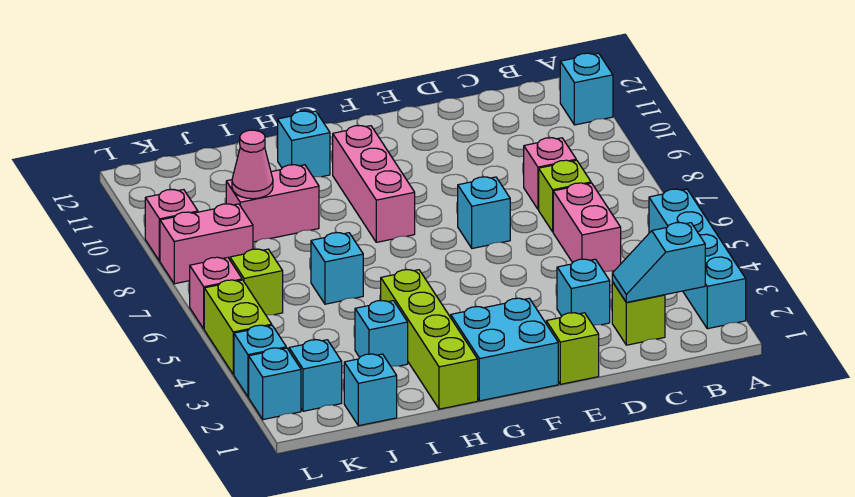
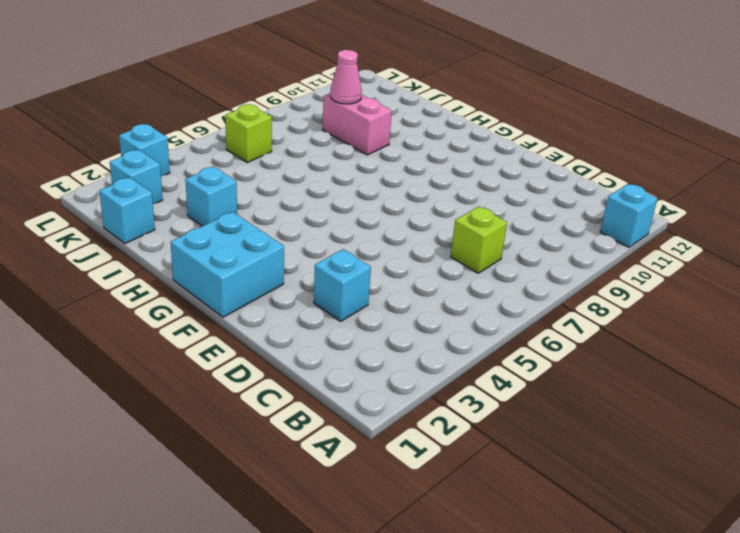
none -> cyan 1x4 brick [649,189,746,329]
none -> lime 1x1 brick [612,282,665,345]
none -> pink 1x2 brick [553,183,621,271]

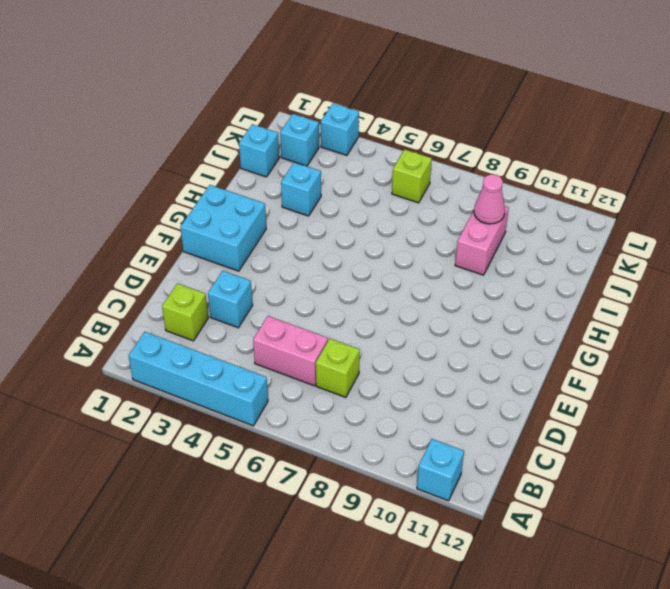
none -> pink 1x1 brick [524,138,576,209]
none -> lime 1x1 brick [546,313,599,384]
none -> cyan 1x1 brick [458,177,510,248]

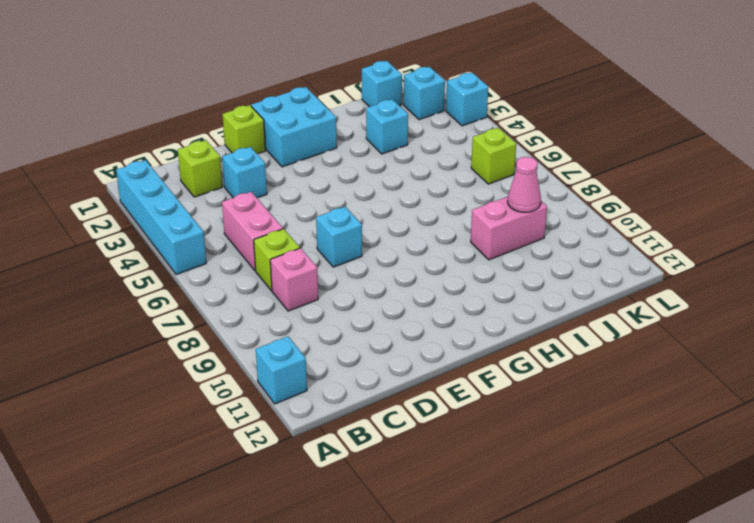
none -> pink 1x3 brick [333,126,415,242]
none -> lime 1x4 brick [381,270,478,409]
none -> cyan 1x1 brick [278,111,330,177]

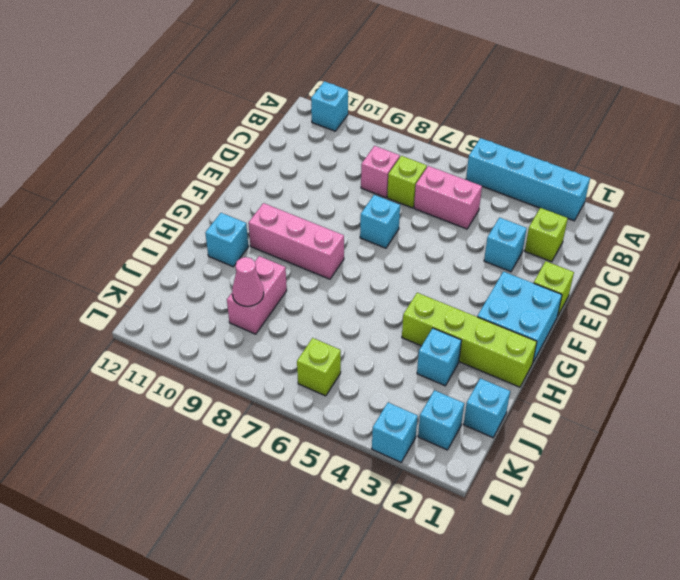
none -> cyan 1x1 brick [311,233,363,304]
none -> pink 1x2 brick [160,204,253,284]
none -> cyan 1x1 brick [249,348,301,420]

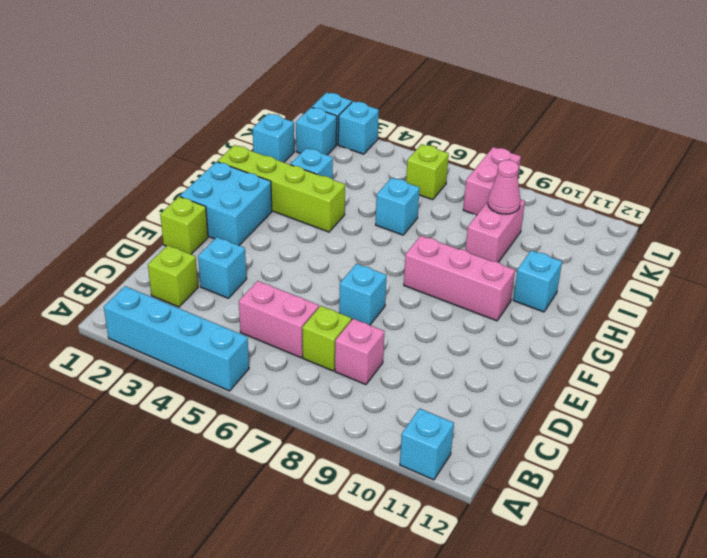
none -> lime 1x2 brick [204,280,272,374]
none -> pink 1x1 brick [190,257,242,329]
none -> pink 1x1 brick [145,190,198,261]

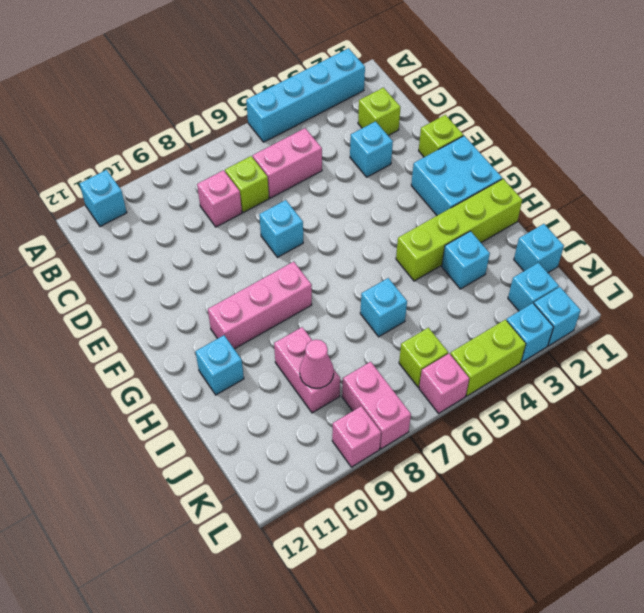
none -> cyan 1x2 slope [612,223,705,302]

